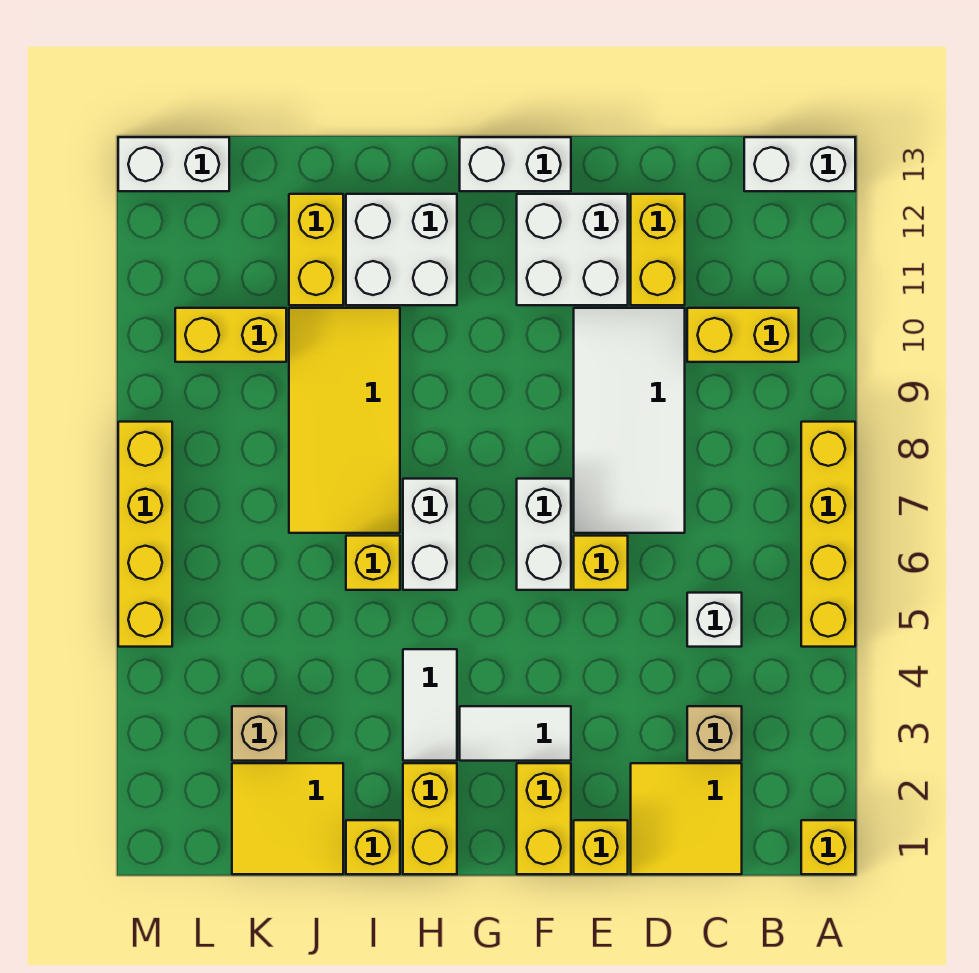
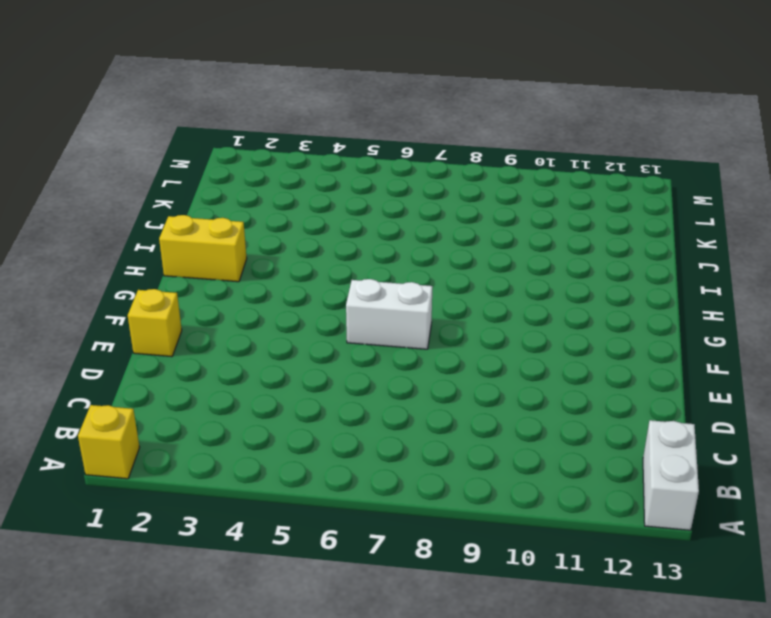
none -> yellow 1x4 brick [801,422,855,647]
none -> yellow 1x2 brick [687,308,799,362]
none -> yellow 2x2 tile [631,763,742,874]

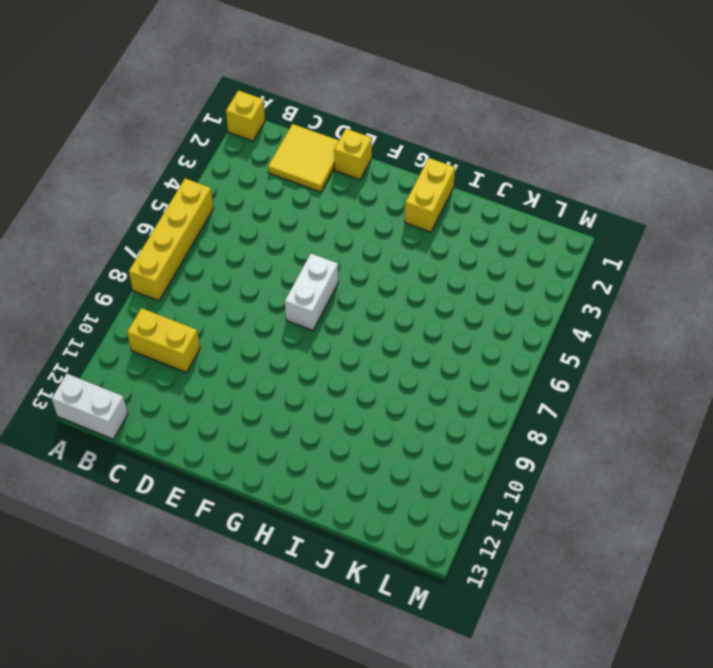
none -> tan 1x1 brick [687,706,742,761]
none -> white 1x1 brick [687,593,742,647]
none -> white 2x4 tile [574,308,685,533]

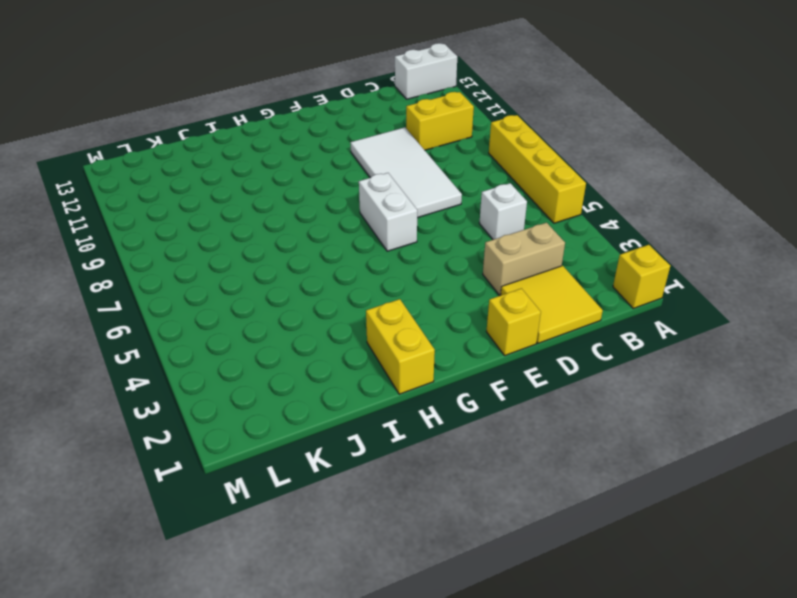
tan 1x2 brick [483,223,565,295] -> tan 1x1 brick [687,706,742,761]
none -> yellow 1x2 brick [631,194,685,305]
none -> yellow 1x1 brick [574,536,628,590]
none -> white 2x2 brick [517,194,628,305]

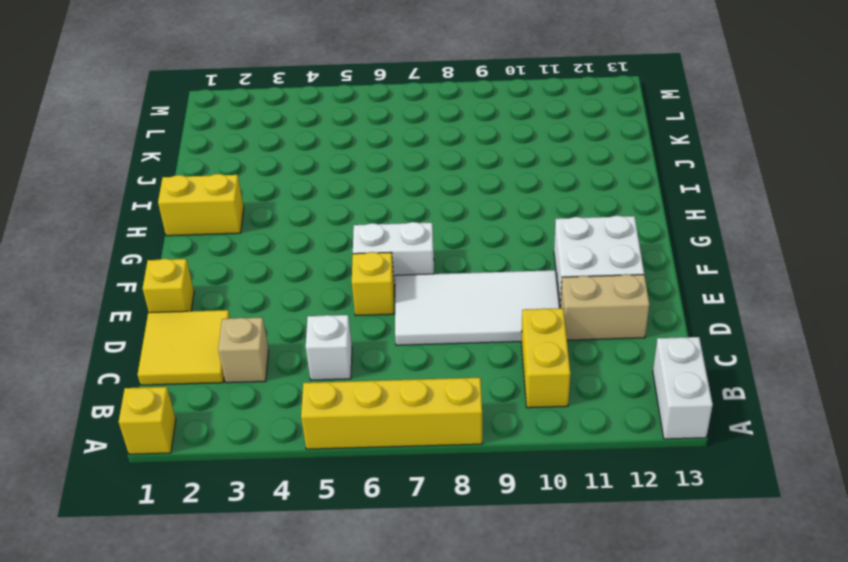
tan 1x2 brick [560,274,649,340] -> yellow 1x2 brick [631,194,685,305]
none -> yellow 1x2 brick [517,763,571,874]
none -> white 1x2 tile [460,706,571,761]
none -> white 1x2 brick [460,137,571,191]

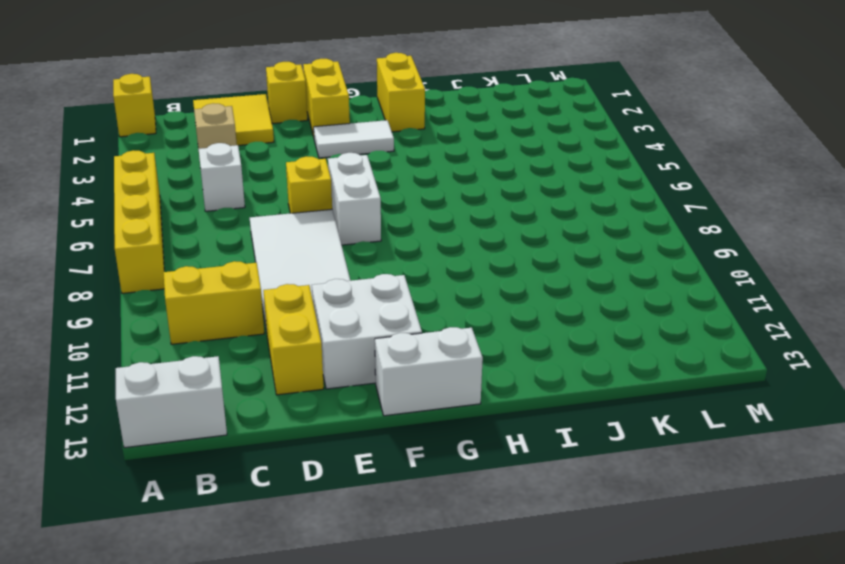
none -> white 1x2 tile [403,649,457,761]
none -> white 1x2 brick [403,479,457,590]
none -> white 2x2 brick [346,194,457,305]

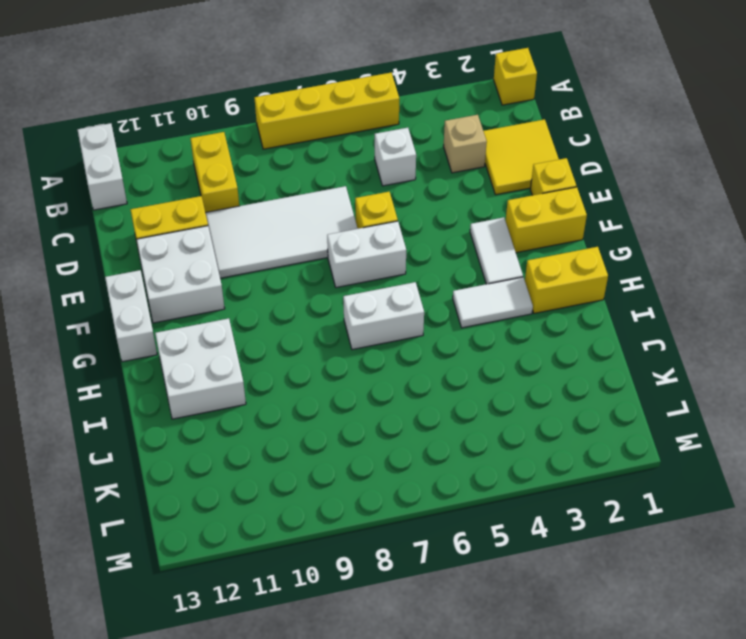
none -> yellow 1x1 brick [346,820,400,874]
none -> yellow 1x1 brick [346,536,400,590]
none -> yellow 2x4 tile [289,308,400,533]

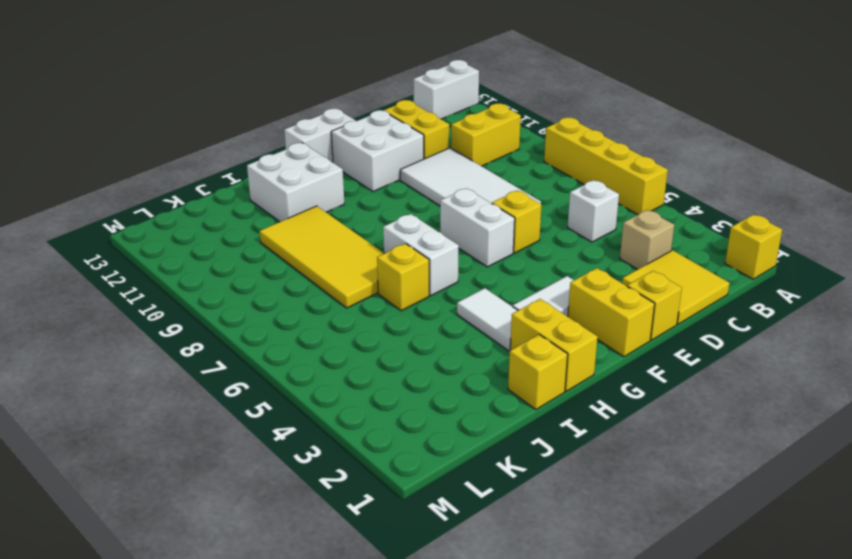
none -> yellow 2x2 tile [232,763,343,874]
none -> yellow 1x2 brick [289,194,343,305]
none -> tan 1x1 brick [232,706,286,761]

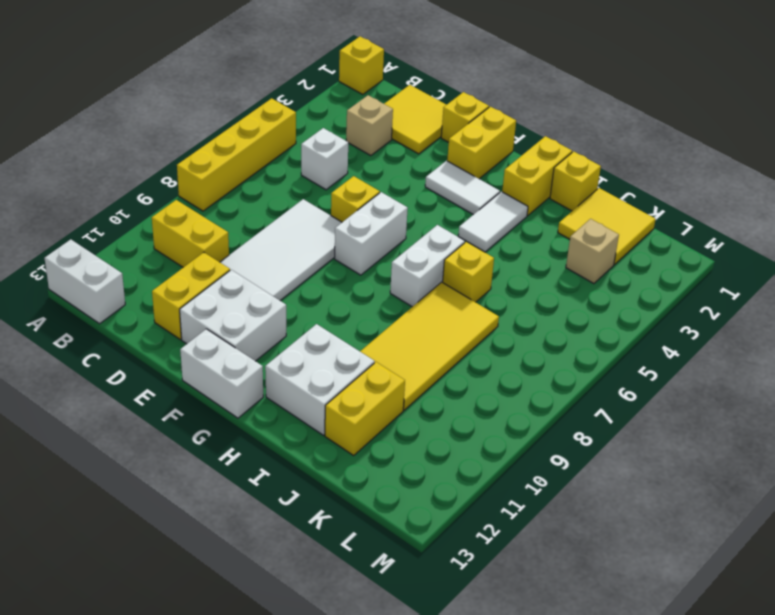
none -> yellow 1x2 brick [175,308,286,362]
none -> white 1x2 brick [118,137,229,191]
none -> yellow 1x4 brick [118,422,172,647]

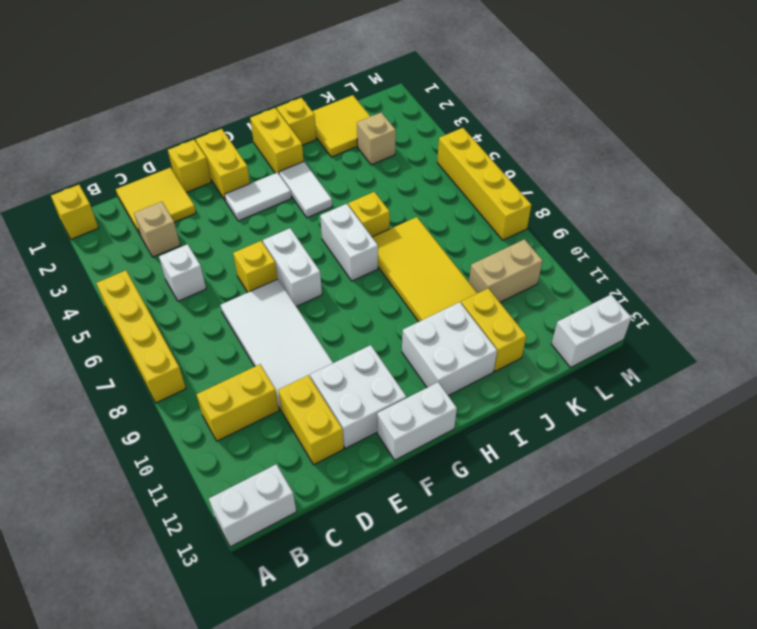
tan 1x2 brick [469,239,543,302] -> yellow 1x2 brick [175,308,286,362]

